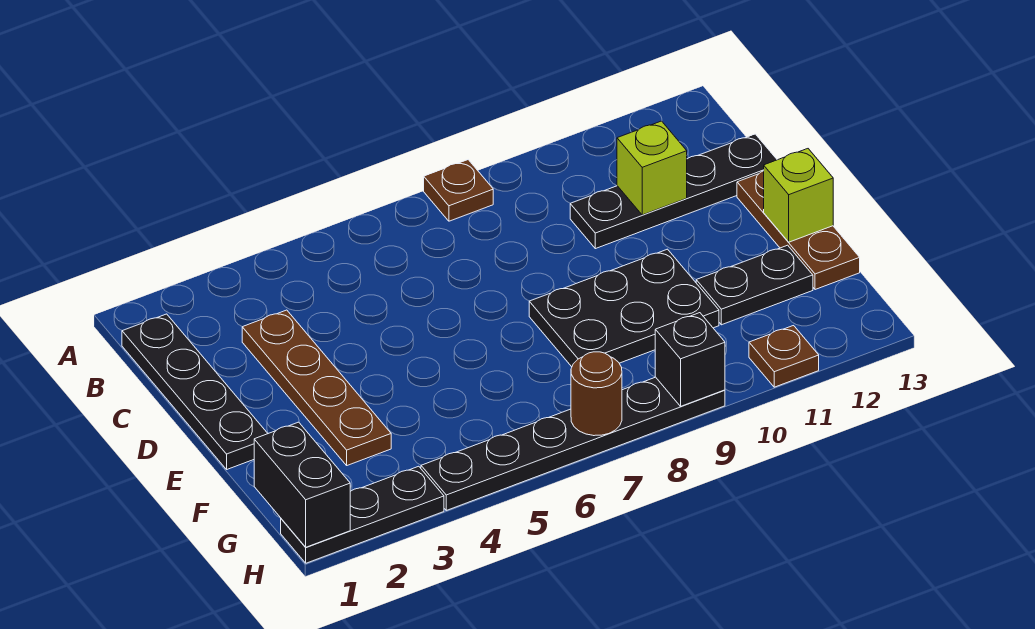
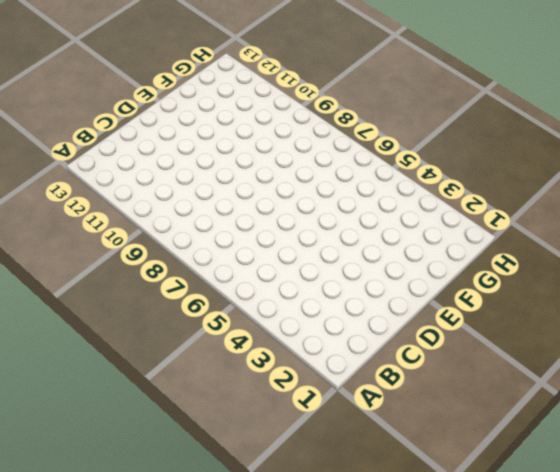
none -> brown 1x1 plate [424,160,493,221]
none -> black 1x4 plate [122,314,268,469]
none -> brown 1x4 plate [242,310,391,465]

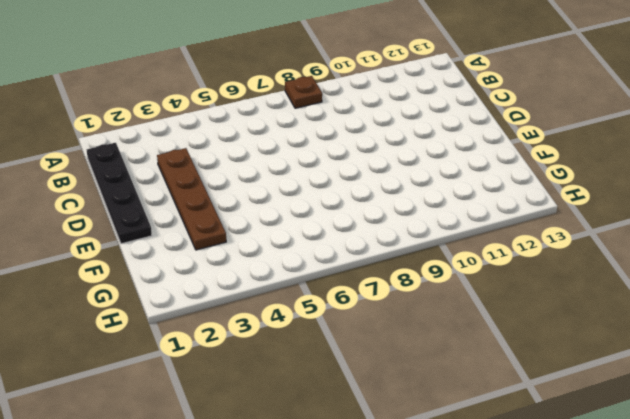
none -> black 1x4 plate [570,134,777,249]
none -> brown 1x3 plate [737,171,860,290]
none -> black 2x3 plate [529,249,719,367]

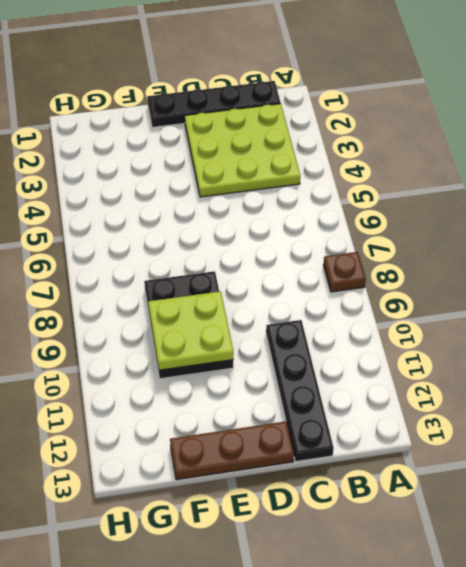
lime 3x3 plate [185,104,300,197] -> brown 1x4 plate [242,310,391,465]
lime 2x2 plate [148,291,233,370] -> none
none -> black 1x2 plate [696,245,813,325]
none -> black 1x3 plate [281,466,444,563]
none -> black 1x6 plate [421,377,725,510]

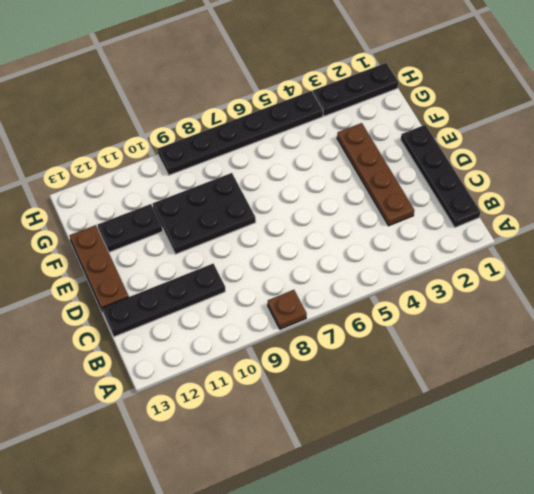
none -> brown 1x1 plate [749,326,819,387]
none -> lime 1x1 brick [617,121,687,215]
none -> lime 1x1 brick [764,149,833,242]

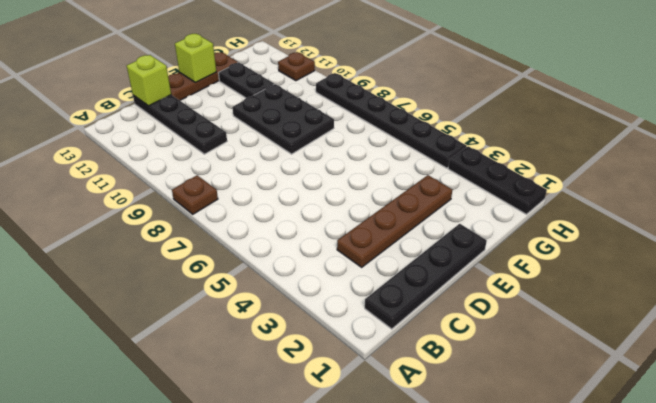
lime 1x1 brick [127,55,171,106] -> lime 1x1 brick moved to [617,121,687,215]
none -> black 1x2 brick [254,422,350,547]
none -> brown 1x1 round brick [571,352,622,436]
none -> black 1x1 brick [655,313,725,406]

